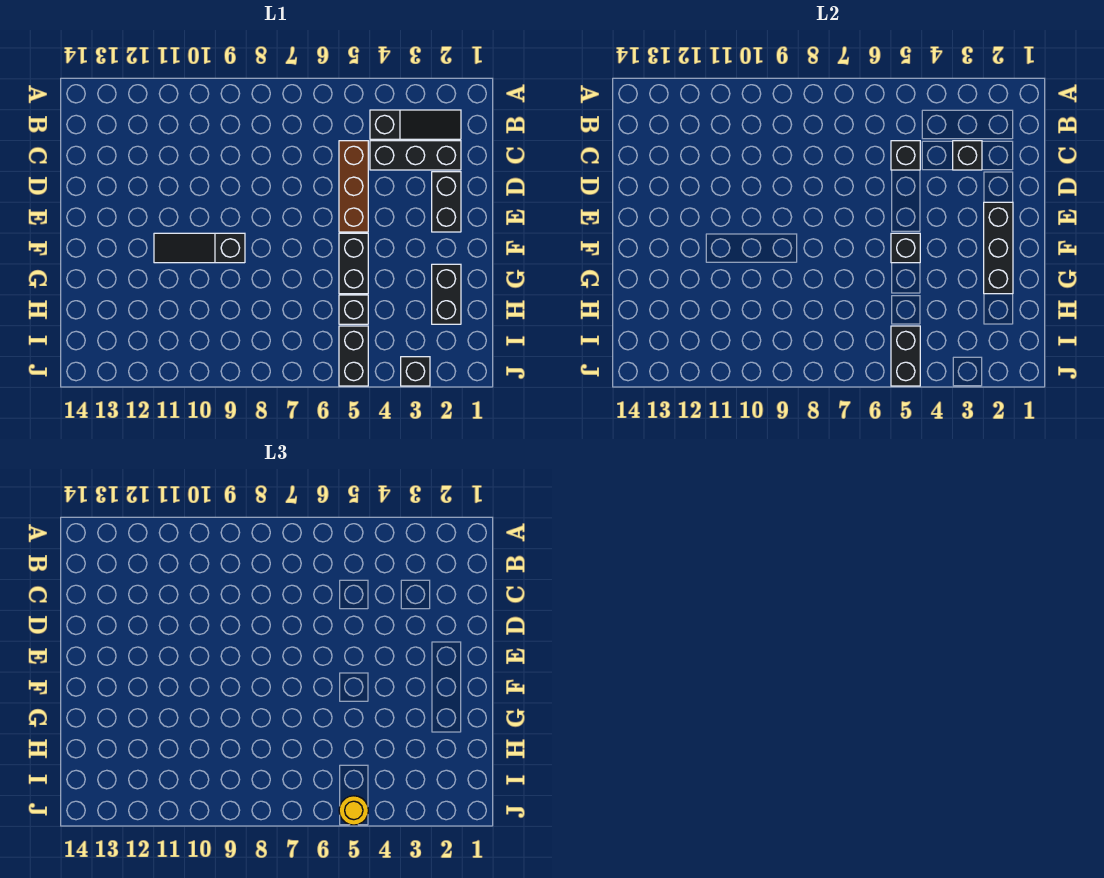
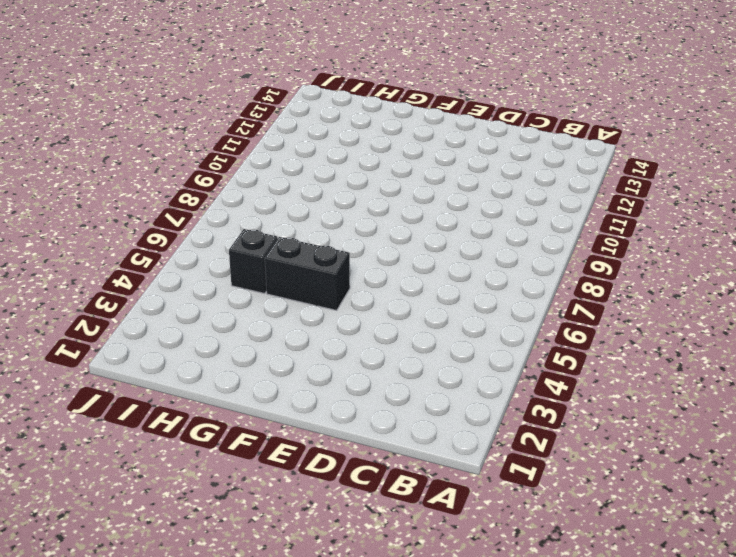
none -> black 1x3 slope [370,110,461,139]
none -> black 1x3 brick [370,141,461,170]
none -> brown 1x3 brick [339,141,368,232]

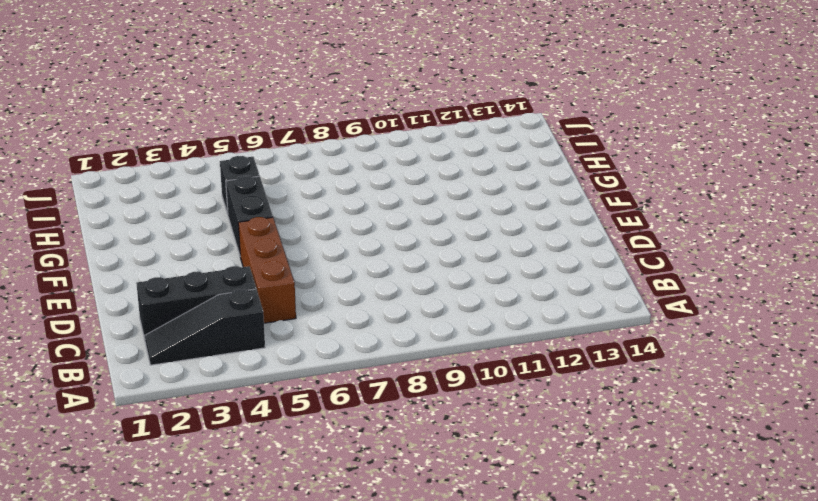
none -> black 1x2 brick [432,172,461,232]
none -> black 1x3 slope [154,233,245,263]
none -> black 1x2 brick [432,264,461,324]

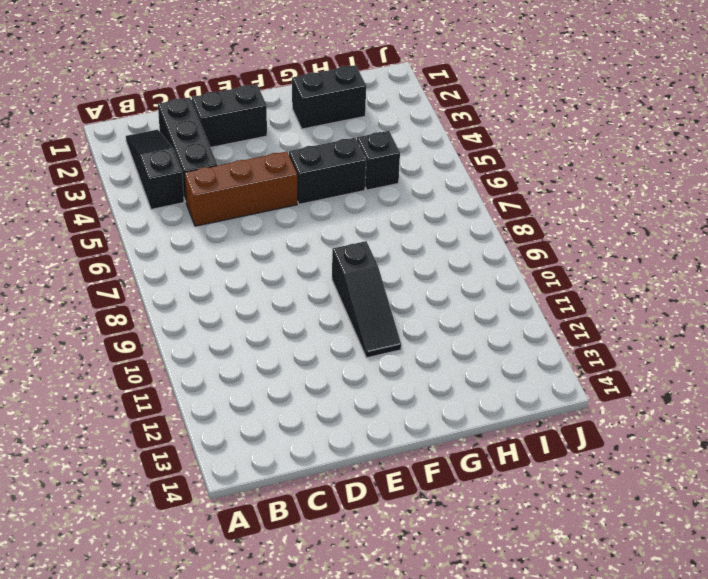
none -> black 1x2 brick [339,326,368,386]
none -> black 1x1 brick [401,357,430,386]
none -> black 1x1 brick [953,141,982,170]

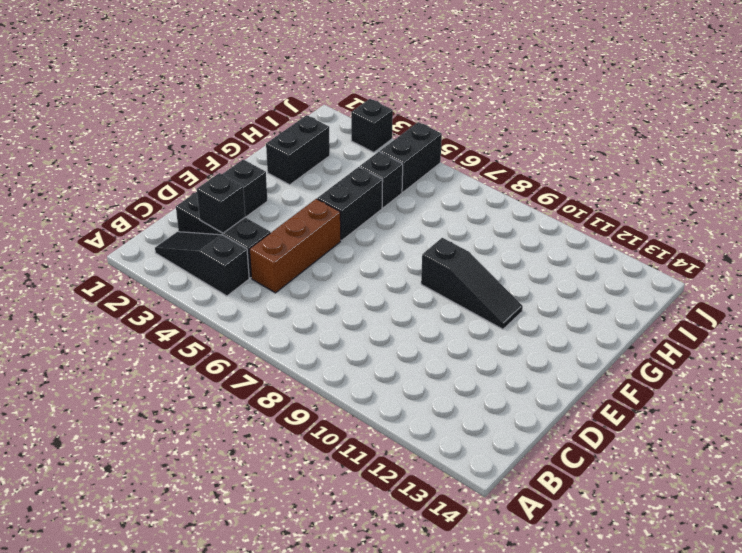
none -> black 1x1 brick [891,141,920,170]
none -> black 1x3 brick [984,202,1013,294]
none -> black 1x1 brick [891,233,920,263]

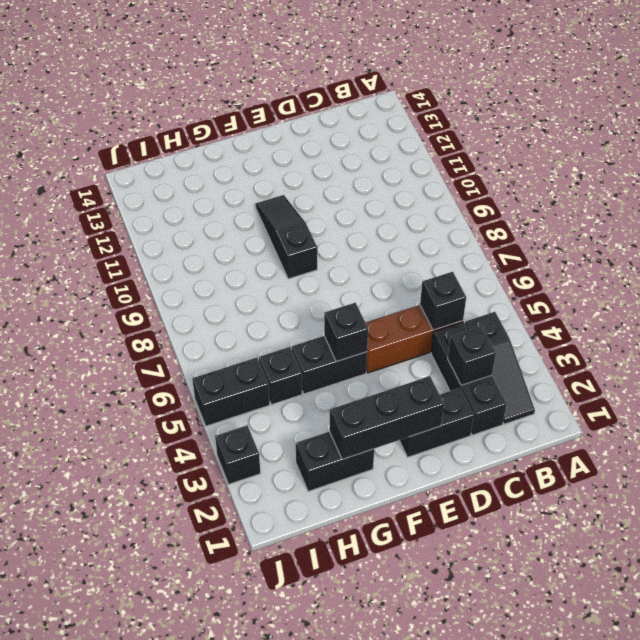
none -> black 1x2 brick [891,326,920,386]
none -> yellow 1x1 round brick [339,796,368,825]

